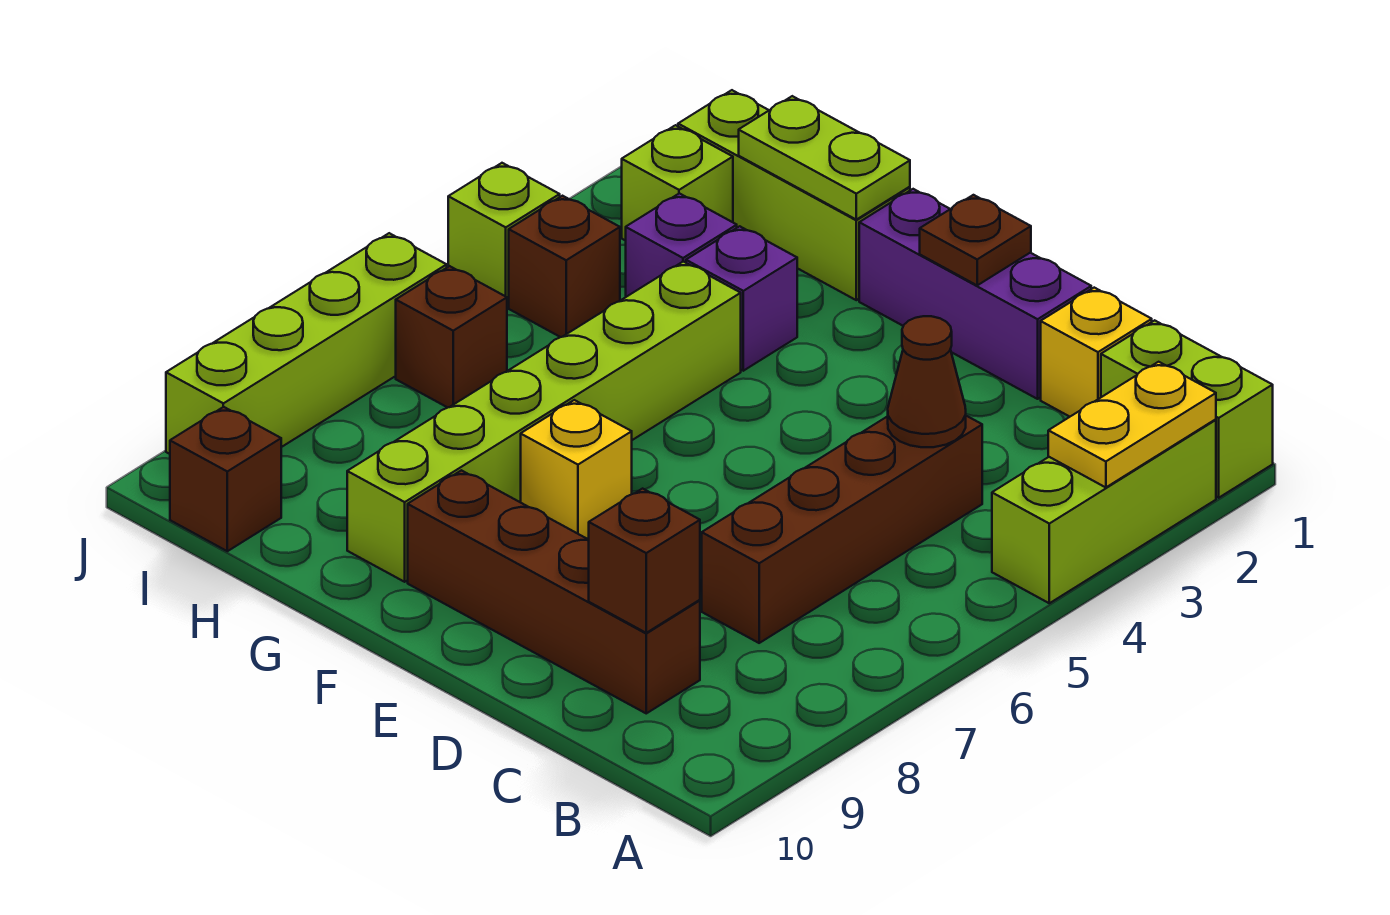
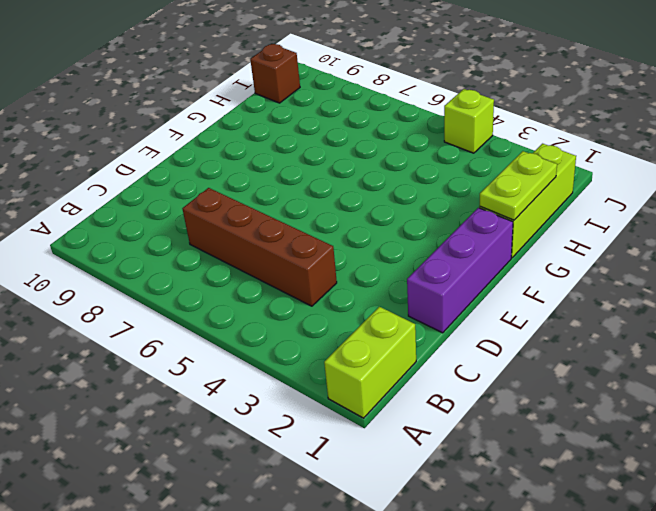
none -> lime 1x3 brick [992,419,1216,603]
none -> yellow 1x1 brick [1041,288,1152,417]
none -> brown 1x4 brick [408,470,700,713]

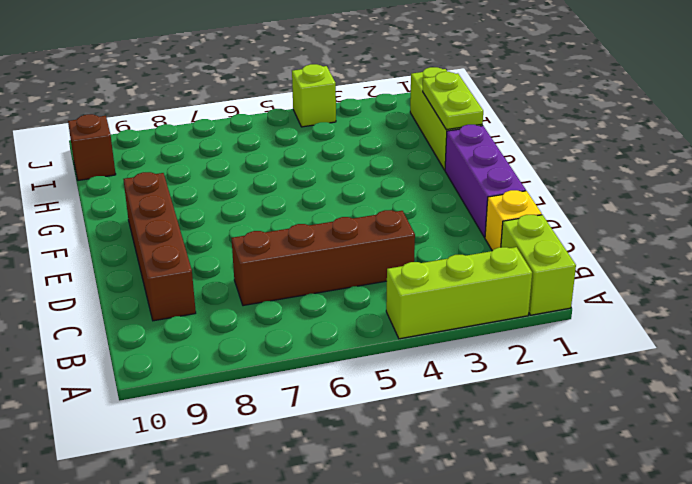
none -> yellow 1x1 brick [521,400,632,539]
none -> purple 1x1 brick [686,226,797,371]
none -> lime 1x6 brick [347,262,741,582]

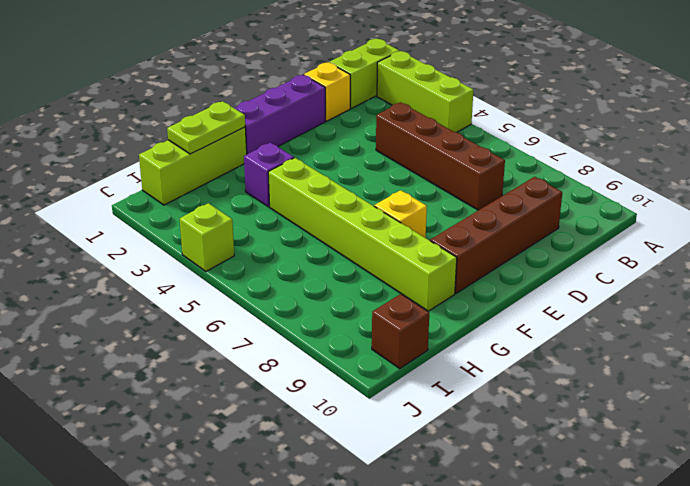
none -> purple 1x1 brick [626,193,737,297]
none -> lime 1x1 brick [622,125,733,241]
none -> brown 1x1 brick [509,196,620,337]

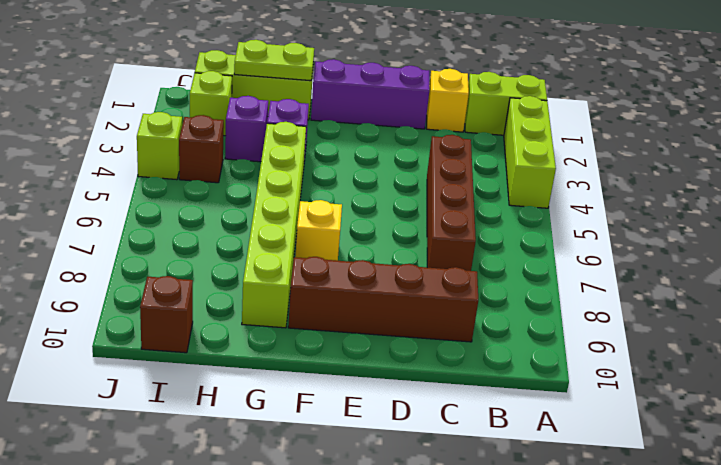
none -> brown 1x1 brick [396,266,507,408]
none -> lime 1x4 brick [166,233,447,454]
none -> yellow 1x2 plate [1048,362,1216,487]

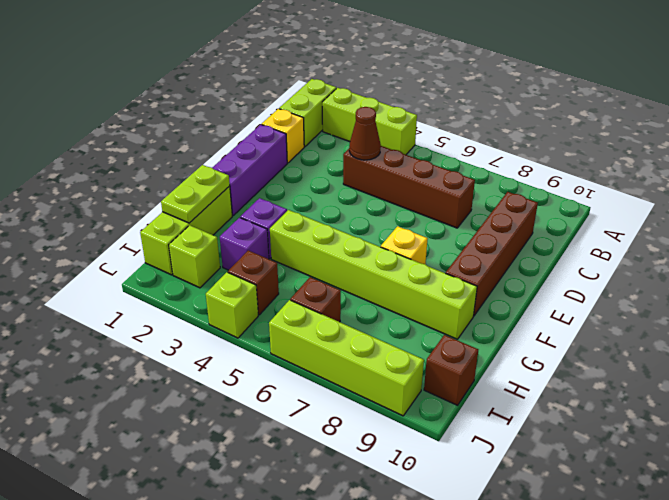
none -> yellow 1x2 plate [1048,362,1216,487]
none -> brown 1x1 brick [589,489,700,633]
none -> brown 1x1 plate [920,195,1031,285]

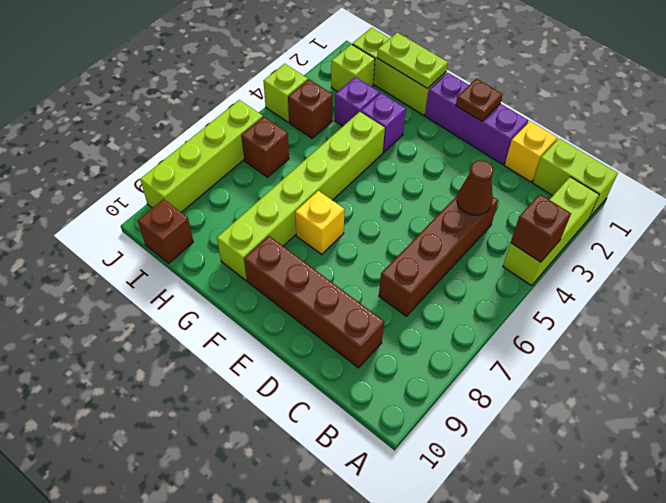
brown 1x1 brick [511,194,571,262] -> brown 1x1 brick moved to [589,489,700,633]
none -> yellow 1x2 plate [1048,362,1216,487]

